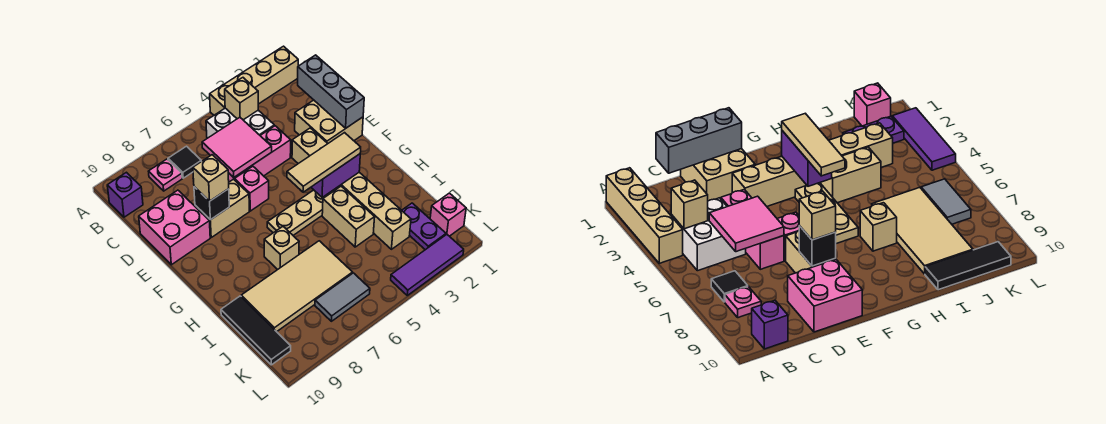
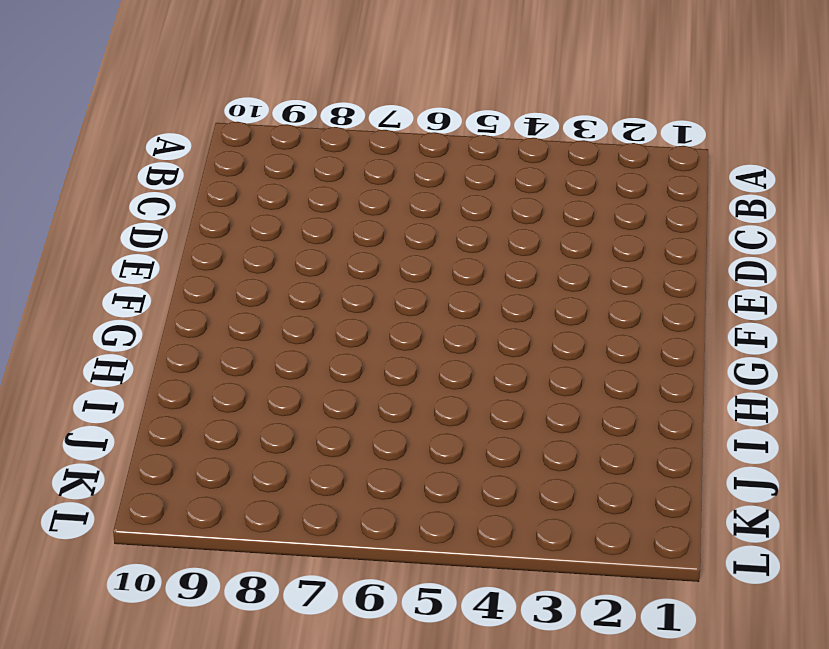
none -> tan 1x4 brick [210,46,298,115]
none -> white 2x2 brick [206,108,274,138]
none -> black 1x1 tile [168,146,201,178]

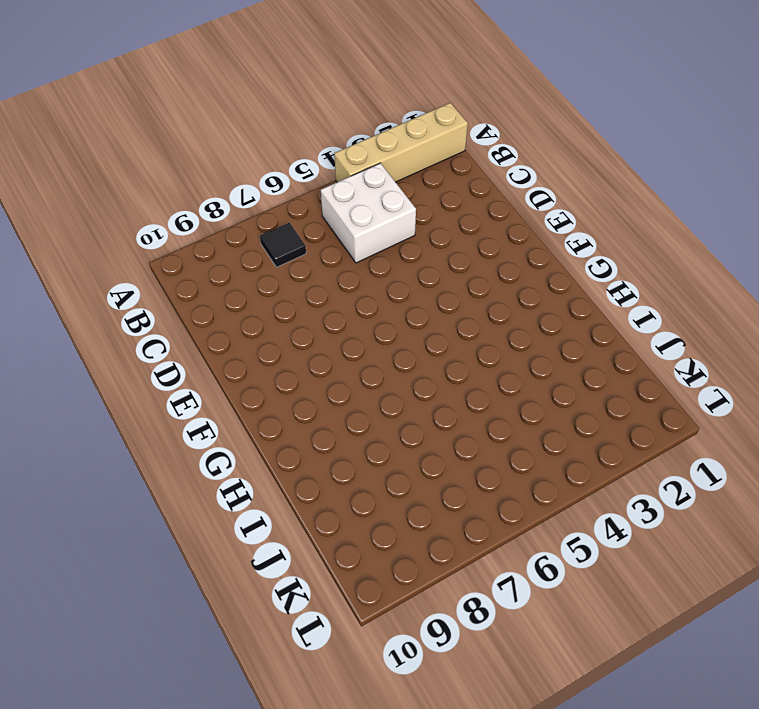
none -> pink 1x1 plate [148,159,182,191]
none -> purple 1x1 brick [107,172,143,217]
none -> tan 2x2 brick [295,100,363,143]

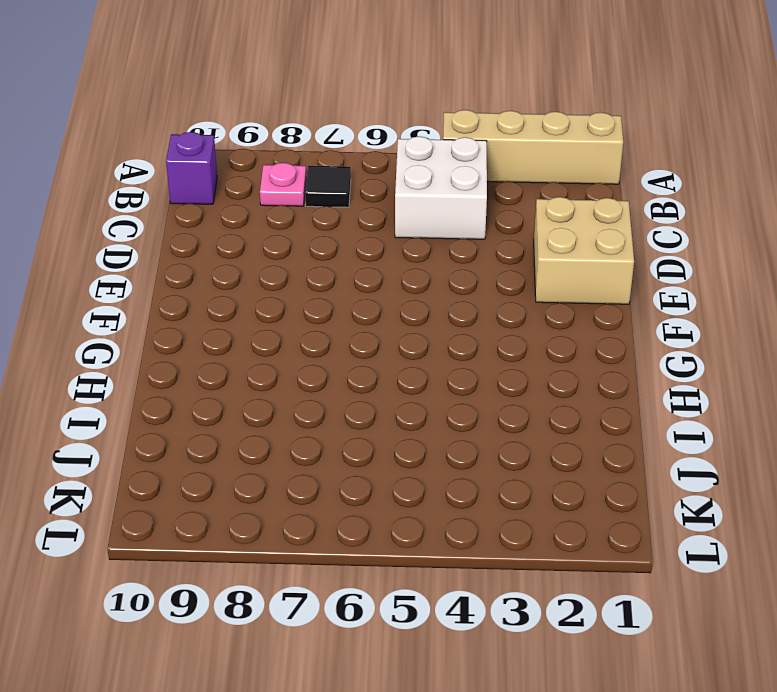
none -> pink 1x3 brick [228,126,291,182]
none -> pink 2x2 brick [139,190,210,265]
none -> tan 1x6 brick [292,128,411,249]

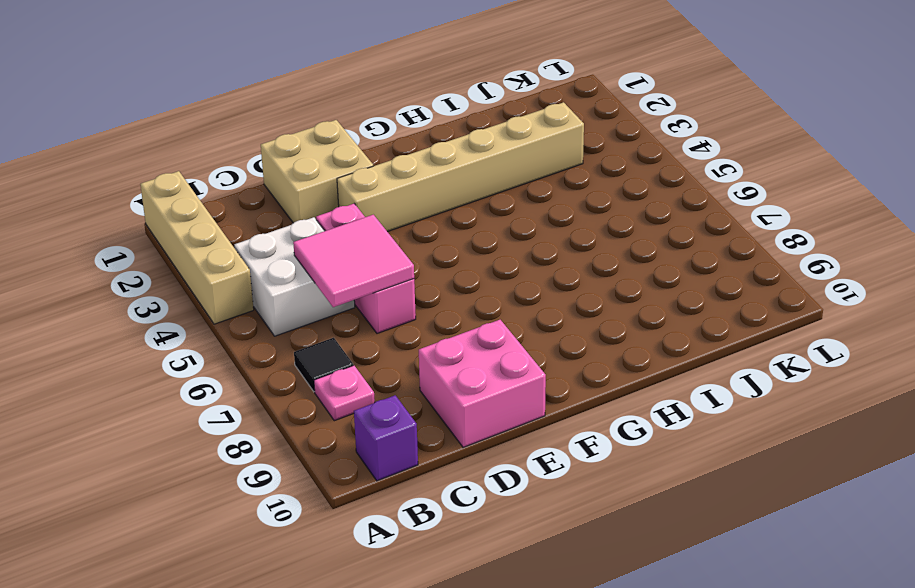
none -> pink 1x1 brick [235,166,269,211]
none -> tan 1x2 brick [195,179,249,237]
none -> tan 1x3 plate [267,190,333,235]

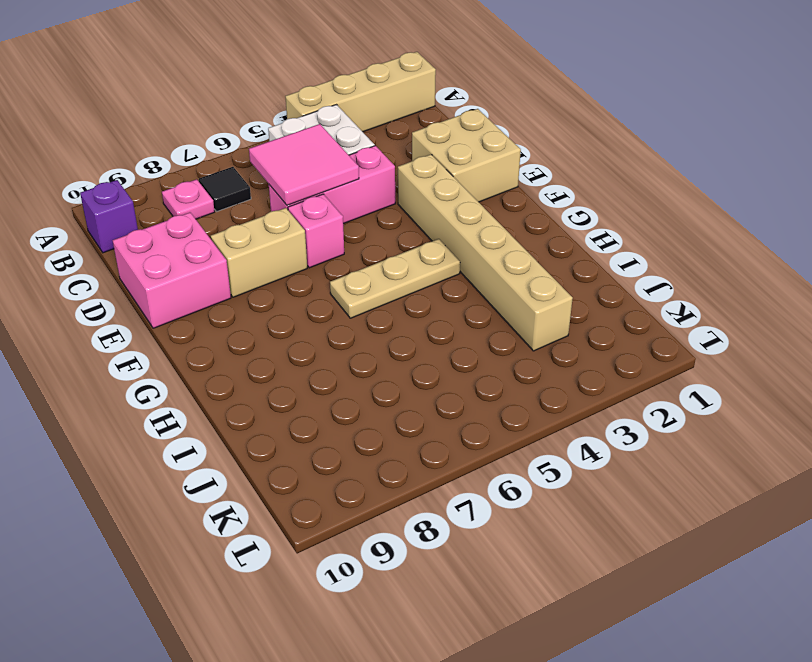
none -> tan 1x2 brick [322,186,375,247]
none -> tan 1x1 brick [264,227,299,270]
none -> tan 2x4 tile [241,241,353,332]

